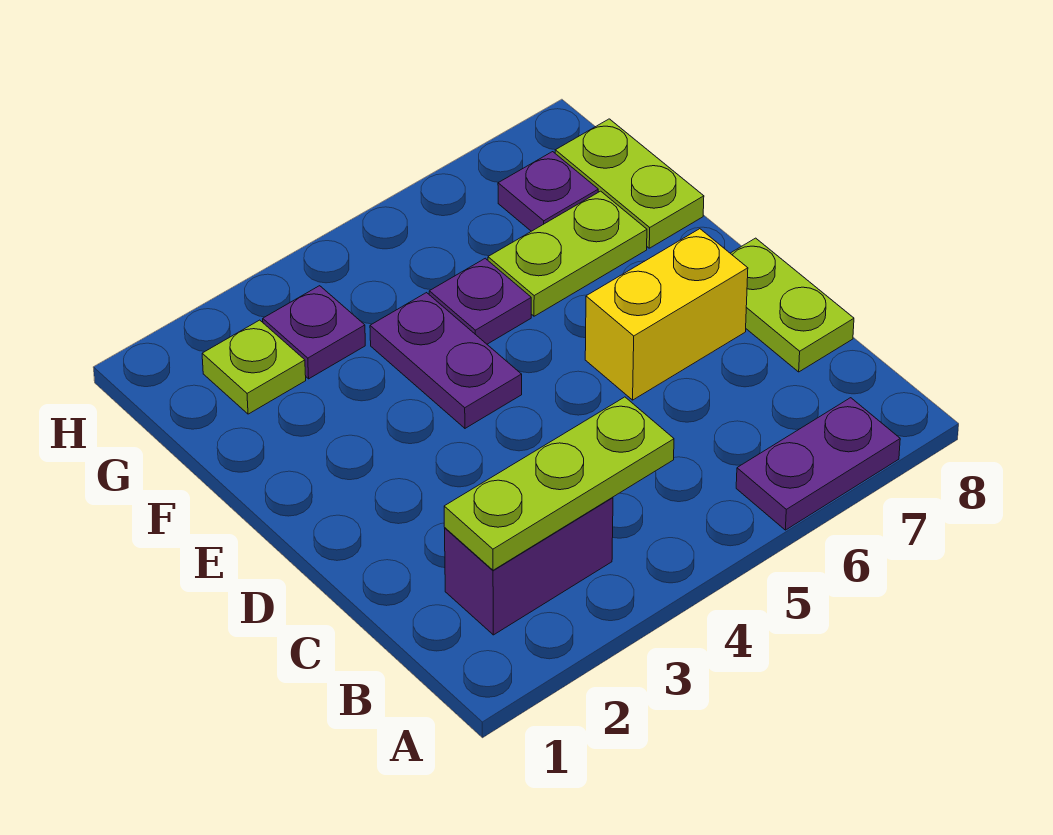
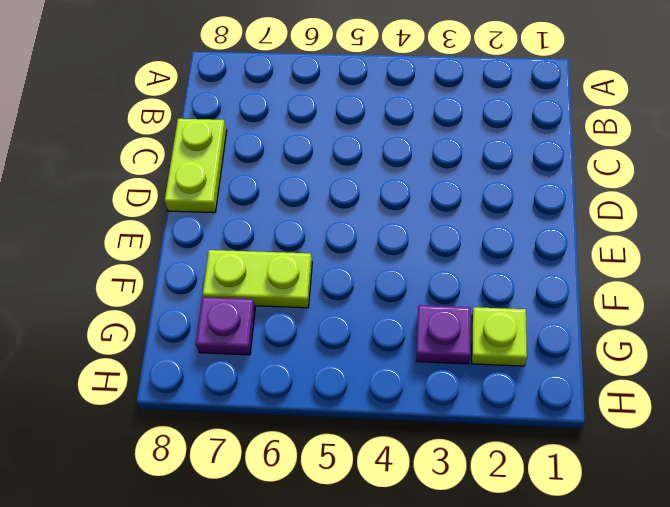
none -> purple 1x2 plate [736,398,900,530]
none -> purple 1x2 brick [445,497,613,635]
none -> yellow 1x2 brick [585,229,748,400]

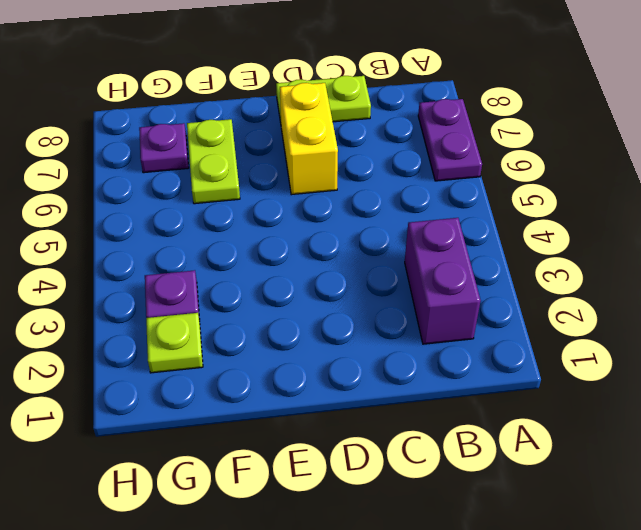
none -> purple 1x2 plate [370,293,522,428]
none -> purple 1x1 plate [429,258,531,344]
none -> lime 1x2 plate [555,119,704,248]

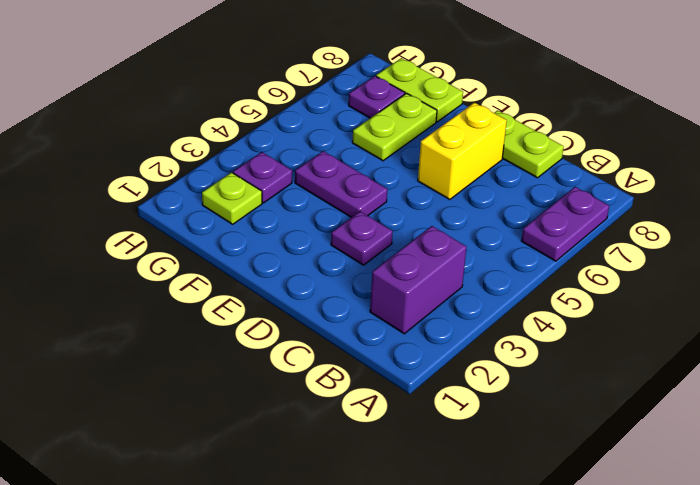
purple 1x1 plate [331,212,393,265] -> purple 1x1 plate moved to [429,258,531,344]
none -> lime 1x3 plate [444,397,674,570]

